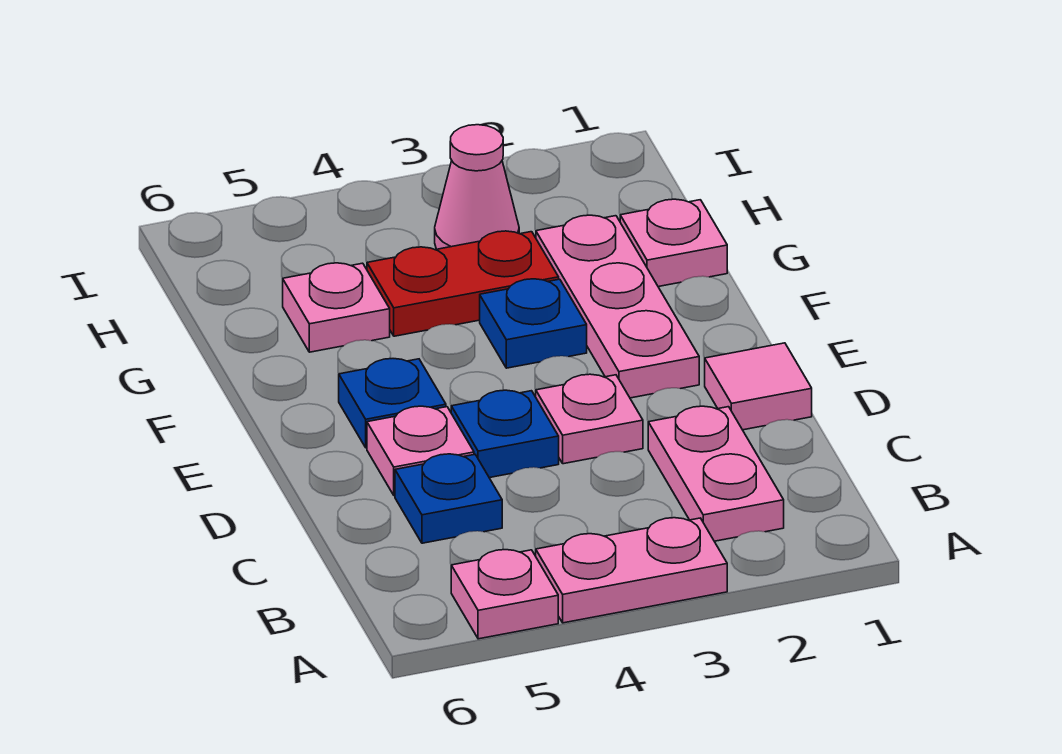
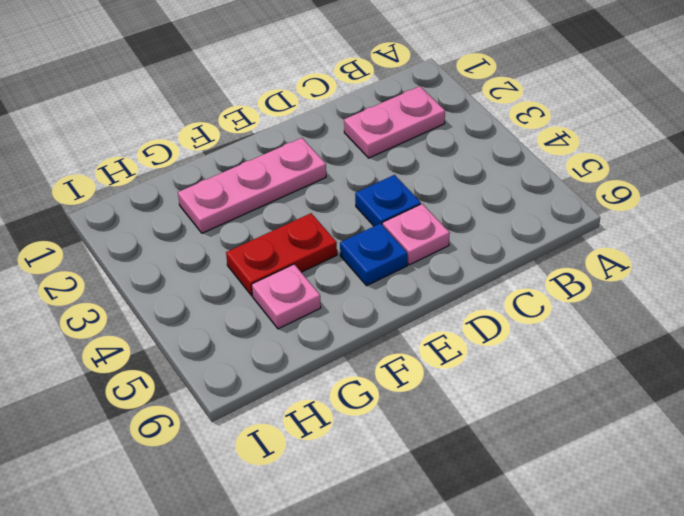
red 1x2 plate [226,213,337,296] -> red 1x2 plate turned to [367,231,559,336]
none -> pink 1x2 plate [536,518,727,623]
none -> pink 1x1 plate [451,550,558,639]
none -> blue 1x1 plate [395,454,502,543]

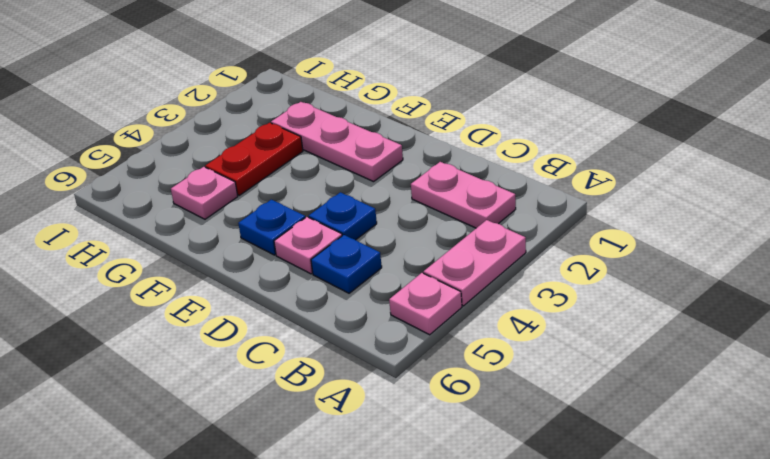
none -> pink 1x1 tile [705,343,812,430]
none -> pink 1x1 plate [536,374,643,464]
none -> blue 1x1 plate [480,279,587,368]

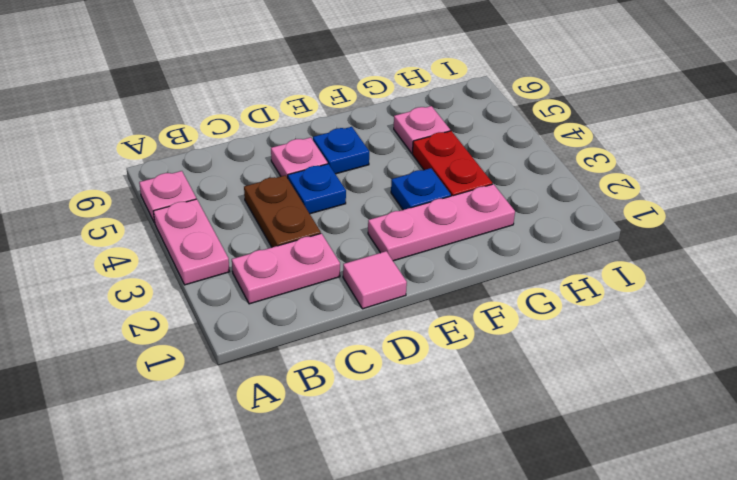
brown 1x2 plate [244,175,321,247] -> none
none -> blue 1x1 plate [395,454,502,543]
none -> pink 1x1 plate [536,374,643,464]
none -> pink 1x1 plate [620,199,727,287]

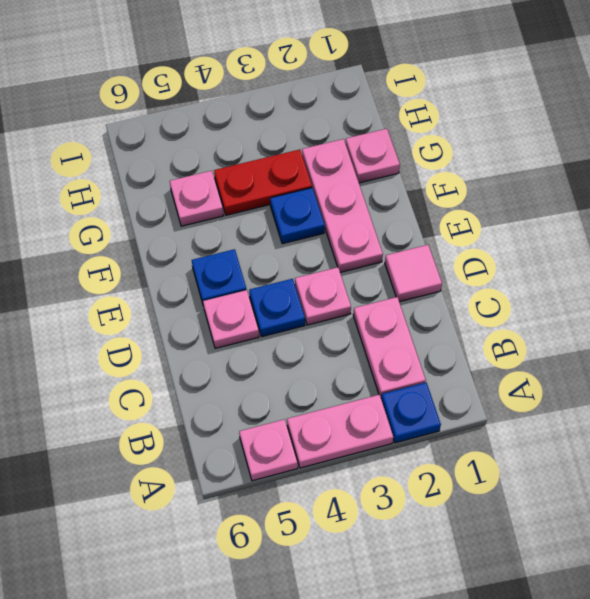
blue 1x1 plate [381,382,441,443] -> blue 1x1 plate moved to [395,454,502,543]
none -> pink 1x1 cone [435,125,519,249]

